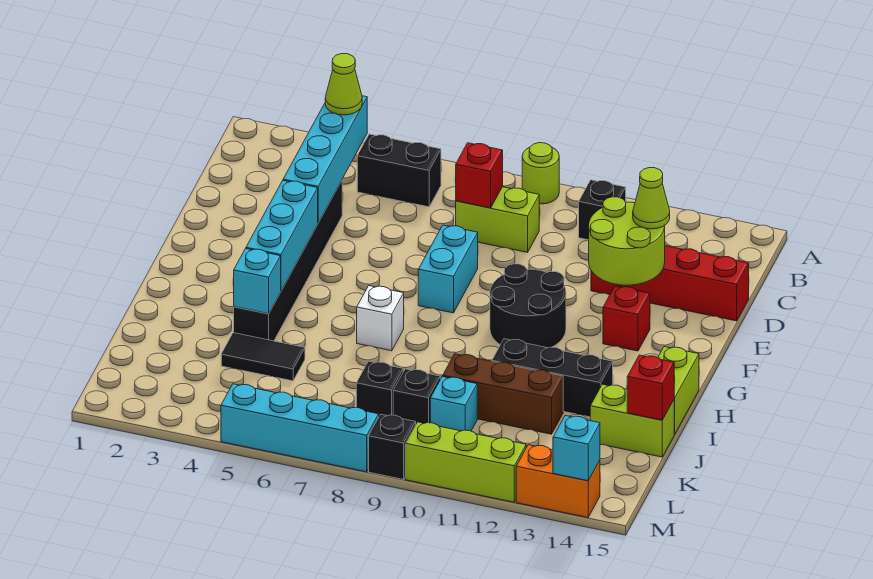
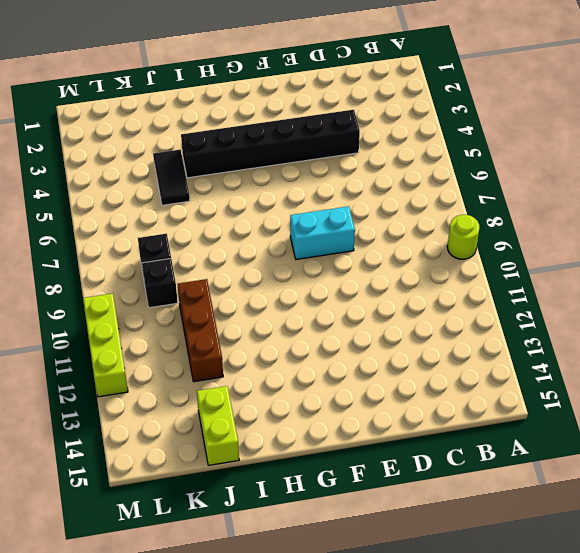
none -> black 1x2 brick [357,134,441,207]
none -> black 1x1 brick [579,180,626,240]
none -> lime 1x2 brick [456,187,539,252]
none -> red 1x4 brick [591,246,749,321]

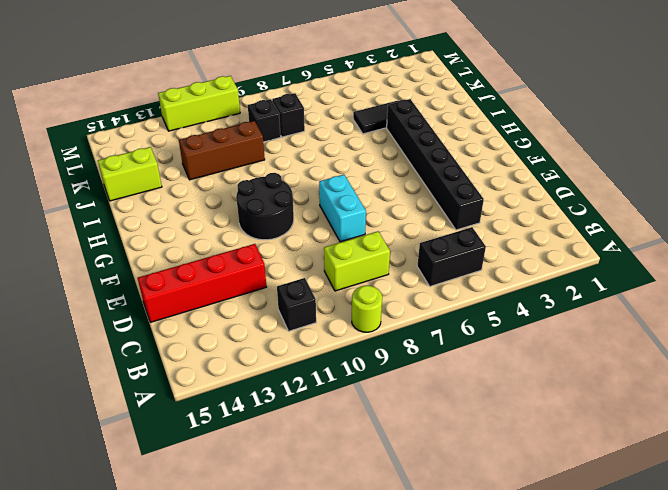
none -> red 1x1 brick [603,286,650,351]
none -> white 1x1 brick [357,286,404,351]
none -> lime 1x2 brick [658,347,699,434]
none -> black 1x3 brick [492,339,613,417]

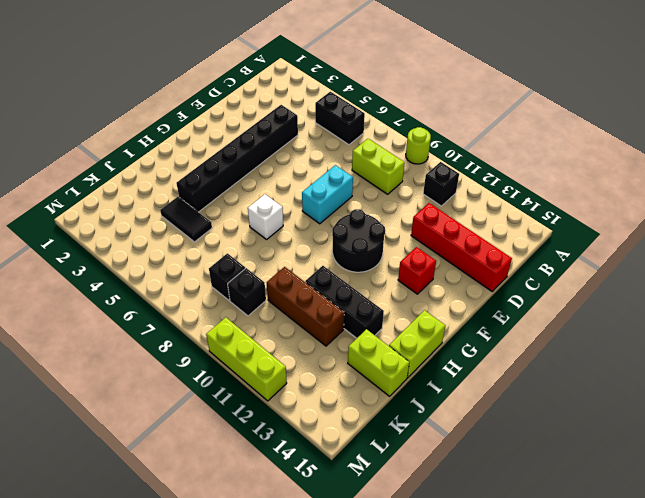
none -> cyan 1x1 brick [430,376,477,431]
none -> cyan 1x4 brick [221,384,379,472]
none -> black 1x1 brick [369,414,416,479]
none -> orange 1x2 brick [516,445,600,518]

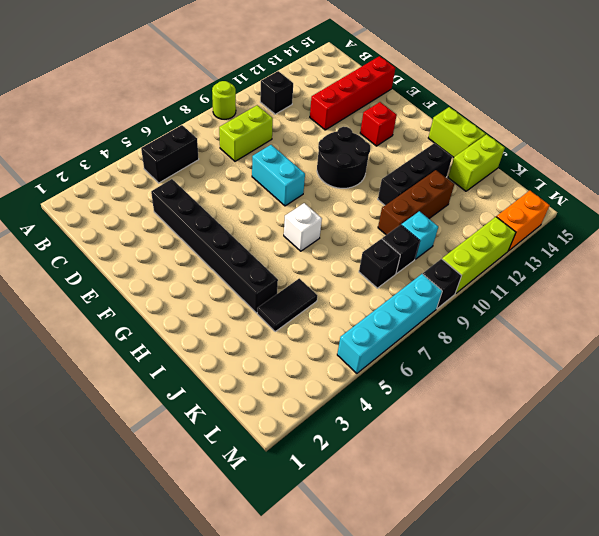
none -> cyan 1x4 brick [283,96,367,223]
none -> red 1x1 brick [456,143,503,208]
none -> lime 2x2 round brick [589,197,665,285]
none -> cyan 1x3 brick [246,181,318,290]

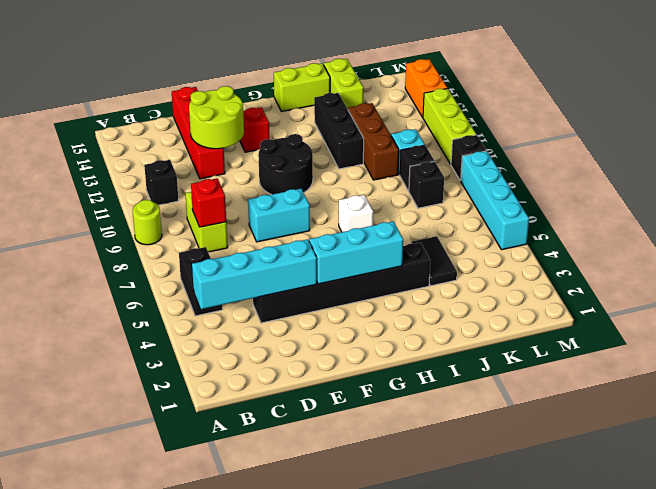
none -> cyan 1x1 brick [233,249,281,314]
none -> red 1x1 brick [627,355,674,420]
none -> cyan 1x1 brick [553,416,600,481]
none -> lime 1x1 cone [325,54,362,115]

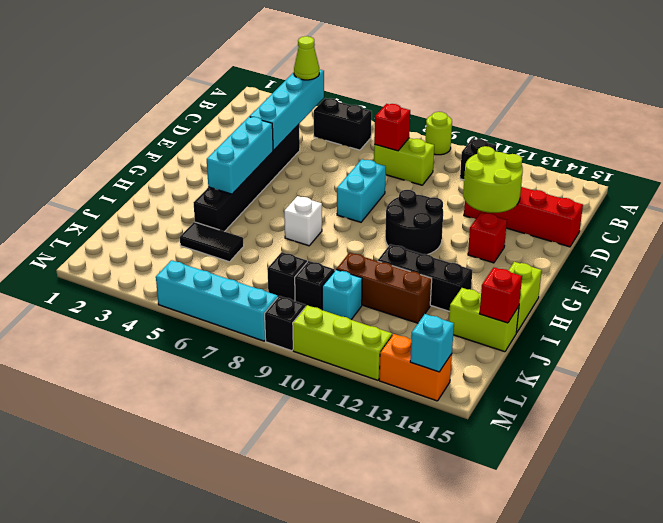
none -> cyan 1x1 brick [233,249,281,314]
none -> lime 1x1 cone [633,168,670,229]

